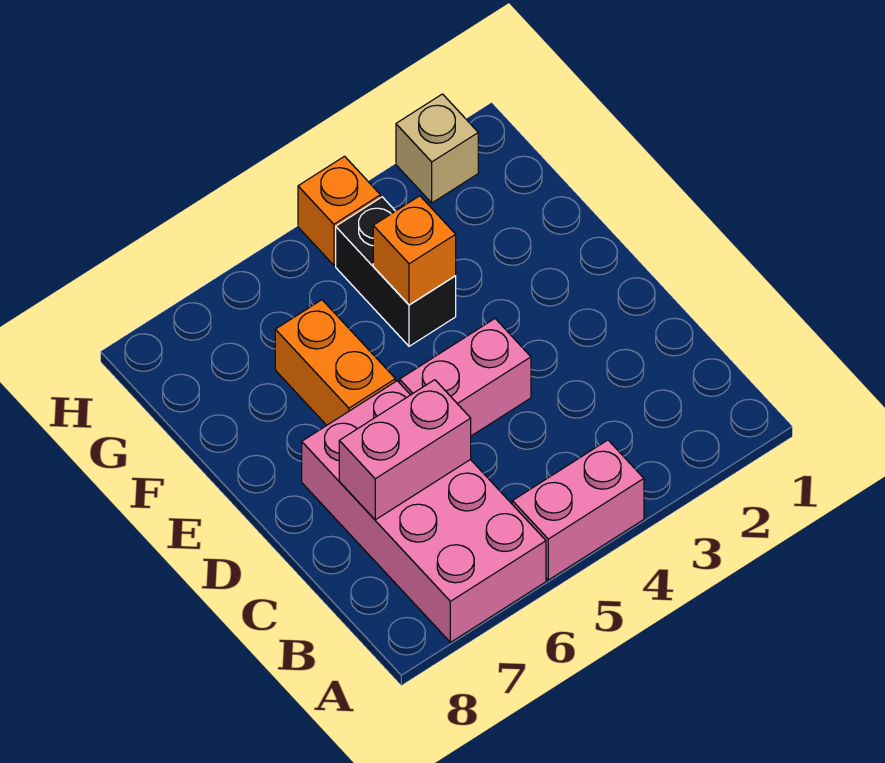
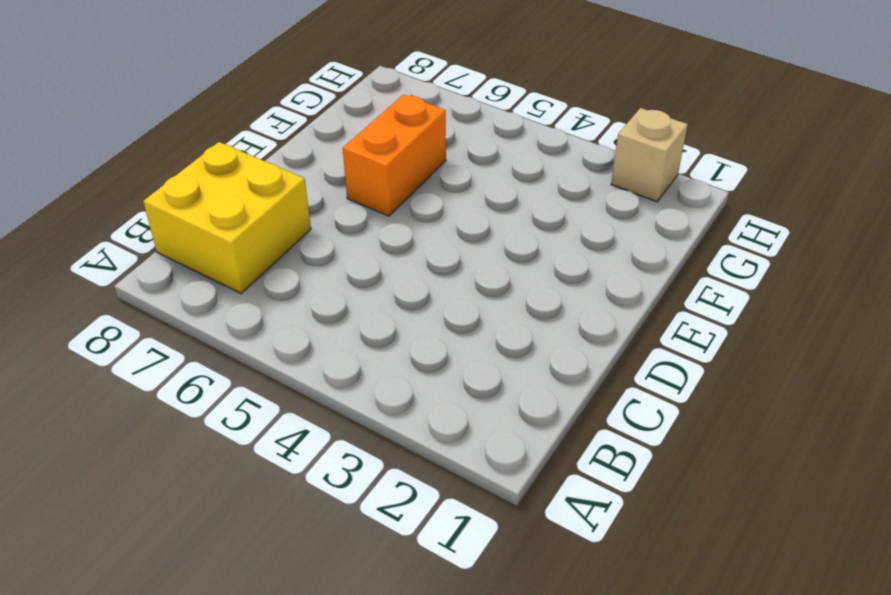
yellow 2x2 brick [143,142,311,293] -> pink 2x4 brick [302,381,546,642]
none -> pink 1x2 brick [512,440,644,580]
none -> pink 1x2 brick [400,319,531,436]

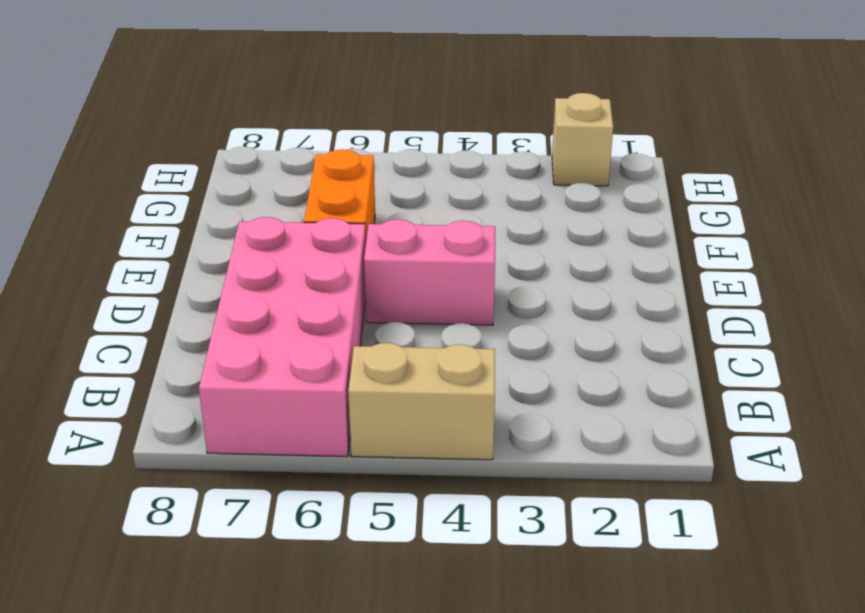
tan 1x2 brick [348,343,495,460] -> pink 1x2 brick [512,440,644,580]
none -> black 1x2 brick [336,197,456,346]
none -> orange 1x1 brick [298,156,380,265]

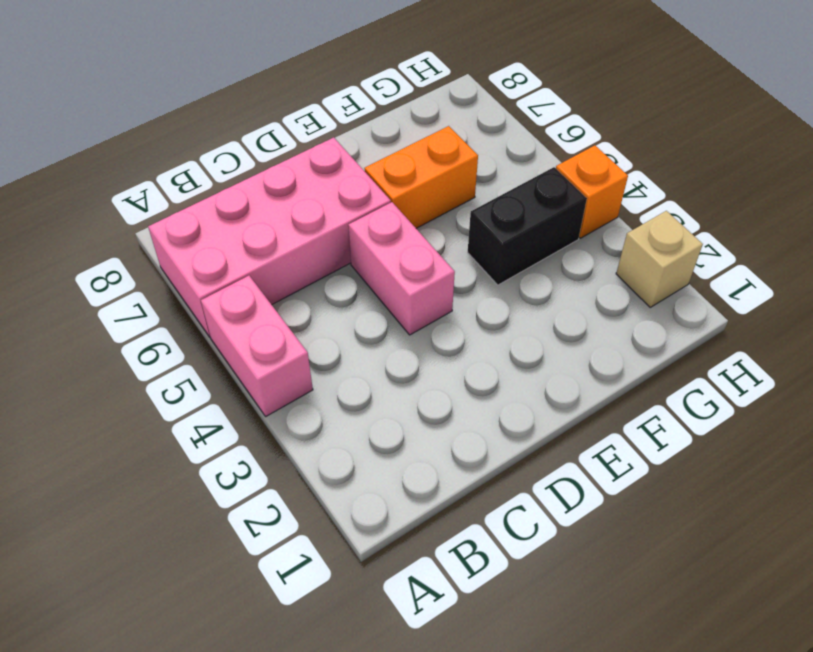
none -> pink 1x2 brick [339,380,471,520]
none -> orange 1x1 brick [373,196,456,305]

